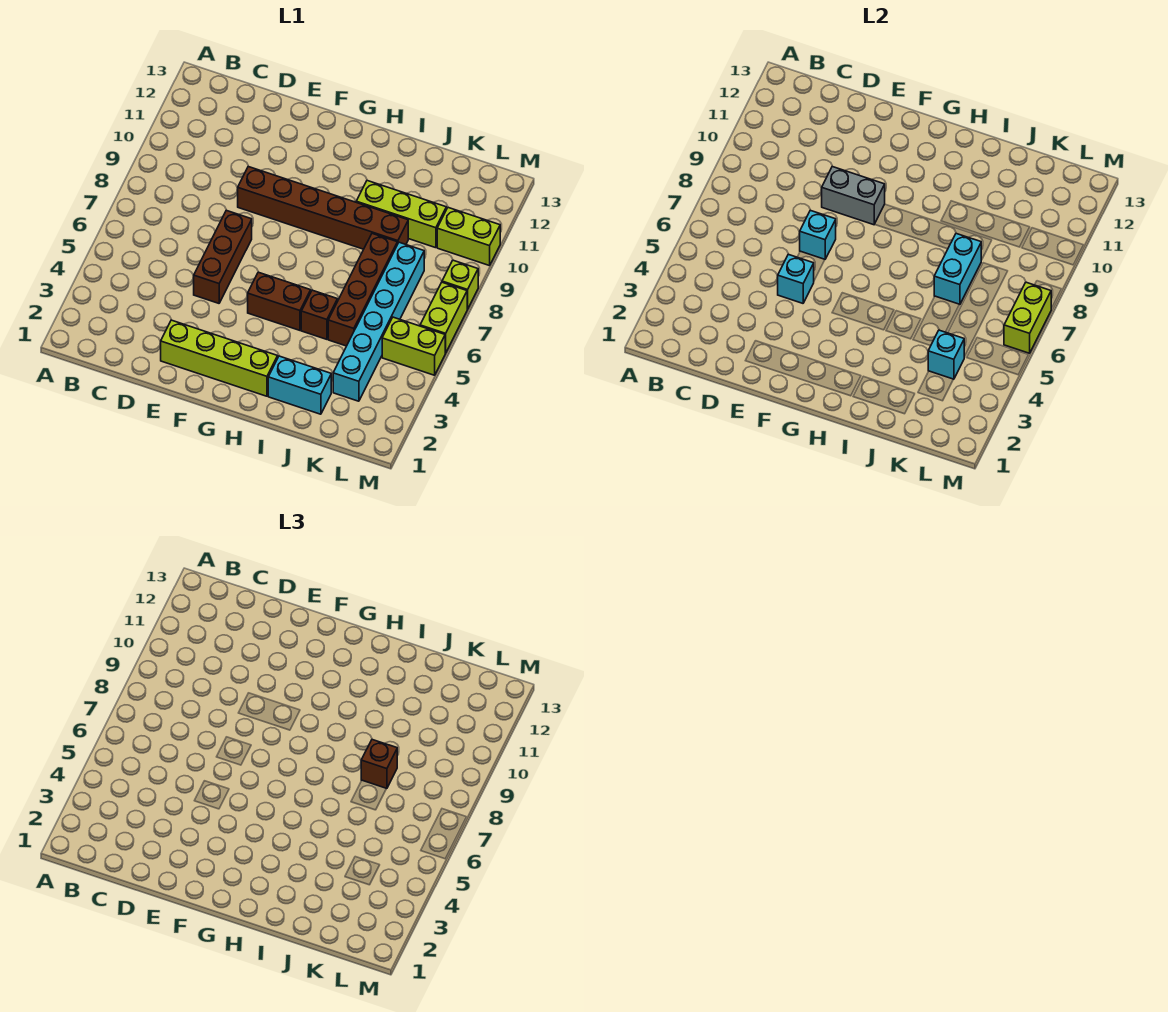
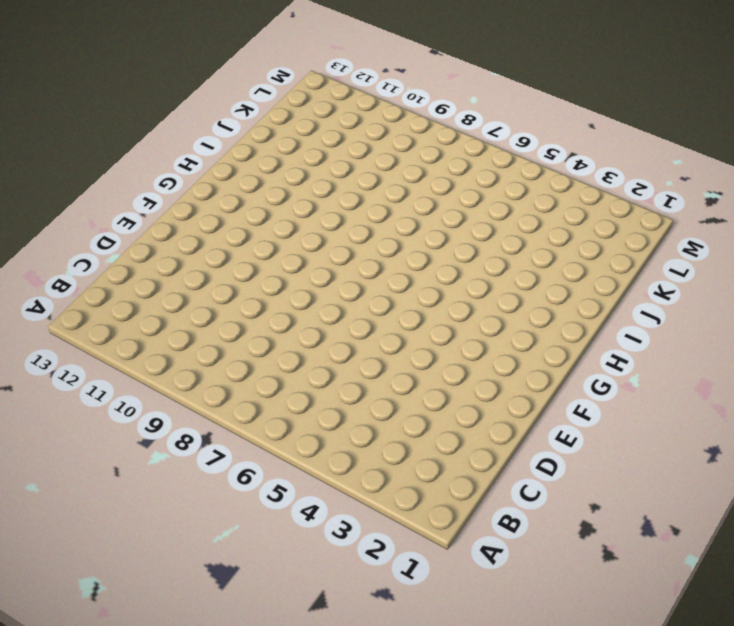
none -> lime 1x4 brick [161,320,278,396]
none -> brown 1x3 brick [194,210,252,303]
none -> brown 1x6 brick [238,167,408,249]

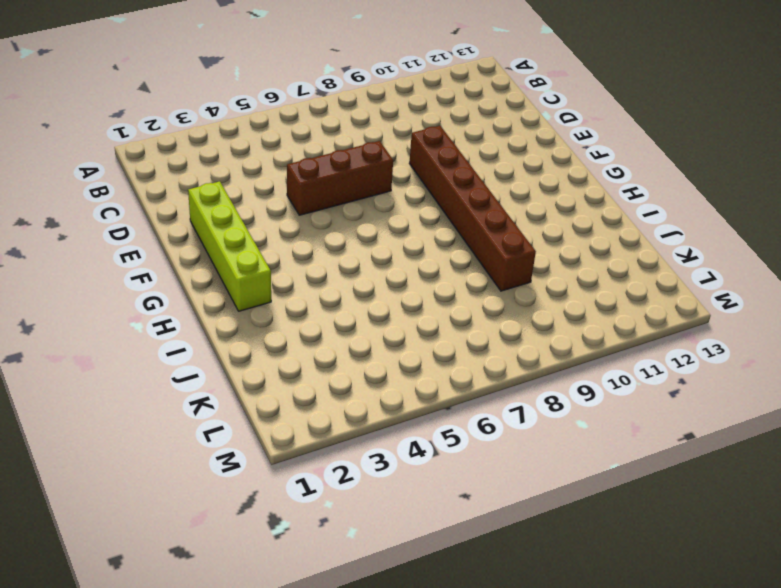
none -> brown 1x2 brick [248,272,311,330]
none -> cyan 1x2 brick [268,356,331,414]
none -> brown 1x1 brick [301,290,338,339]

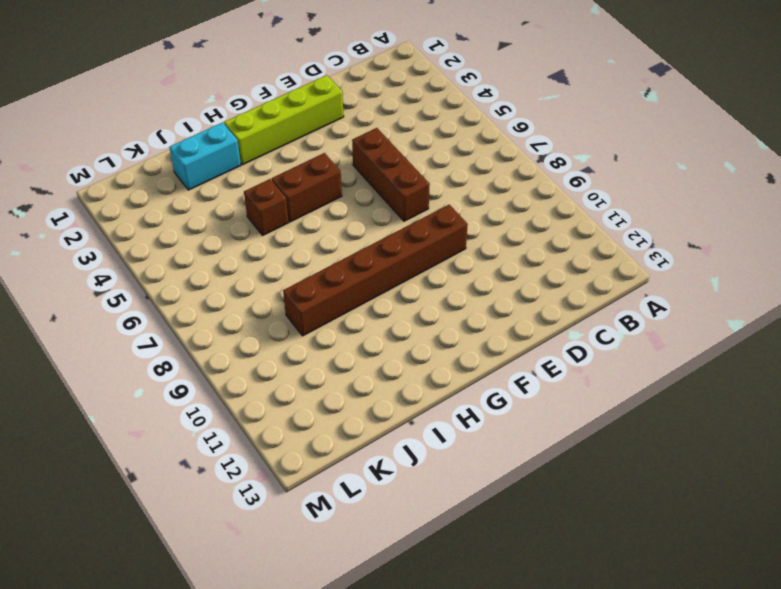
none -> lime 1x3 brick [356,181,446,248]
none -> brown 1x4 brick [328,234,397,346]
none -> cyan 1x6 brick [333,242,424,401]

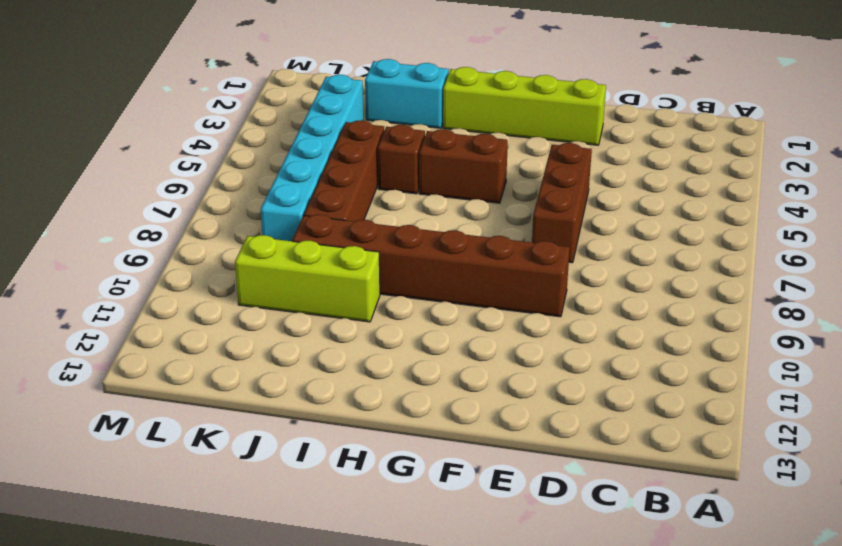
none -> lime 1x2 brick [382,317,445,375]
none -> lime 1x2 brick [437,208,500,266]
none -> lime 1x2 brick [420,282,467,353]

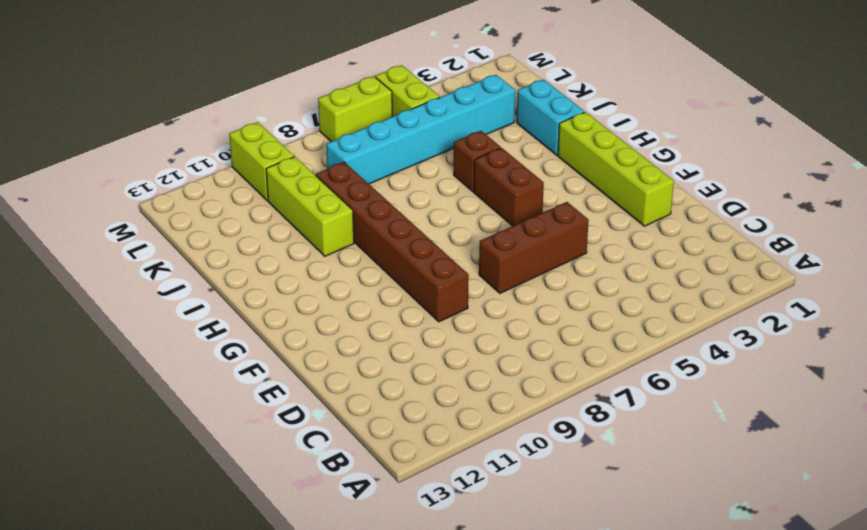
none -> brown 1x4 brick [328,234,397,346]
none -> lime 1x1 brick [442,260,478,309]
none -> cyan 1x1 brick [778,254,814,303]

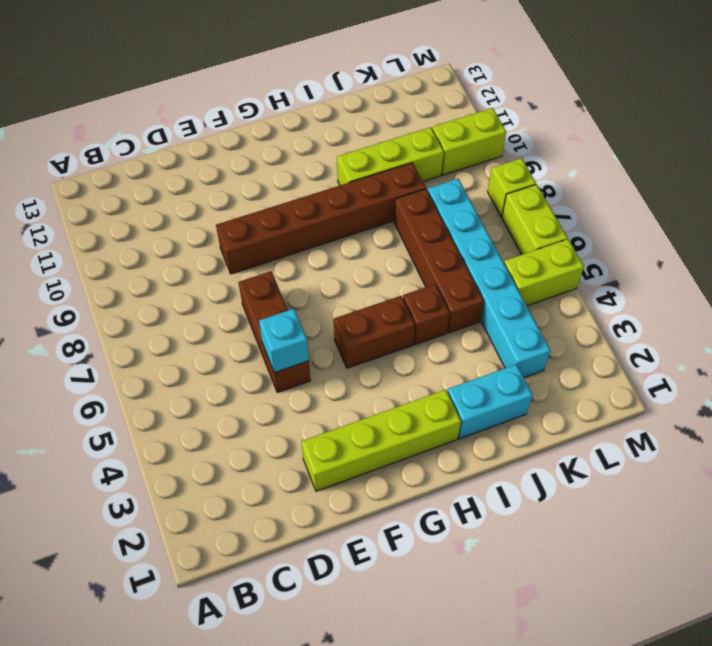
none -> cyan 1x1 brick [800,210,836,259]
none -> grey 1x2 brick [822,167,885,225]
none -> cyan 1x2 brick [934,234,981,305]

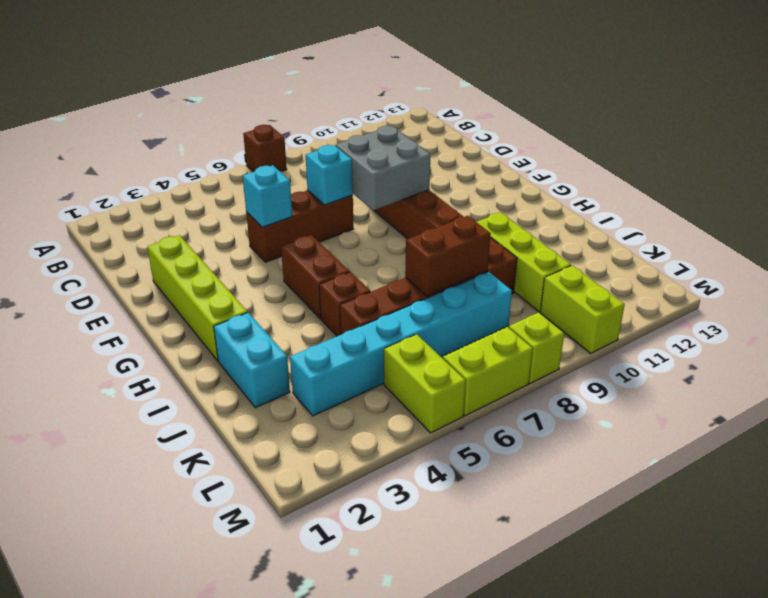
brown 1x1 brick [243,125,287,172] -> brown 1x1 brick moved to [361,740,397,789]
grey 2x2 brick [336,126,431,210] -> grey 1x2 brick [822,167,885,225]
brown 1x2 brick [405,216,491,296] -> cyan 1x2 brick [934,234,981,305]
none -> cyan 1x1 brick [928,330,964,379]
none -> lime 1x2 brick [1004,282,1051,353]

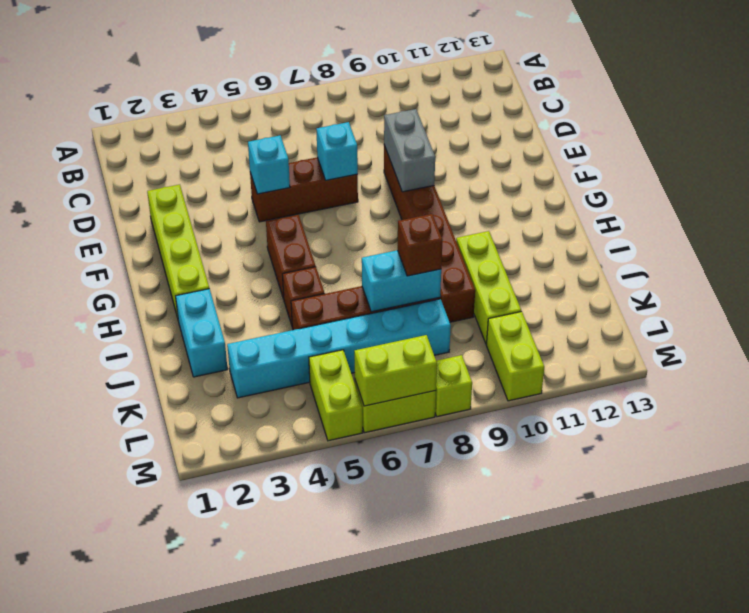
none -> cyan 1x1 brick [928,330,964,379]

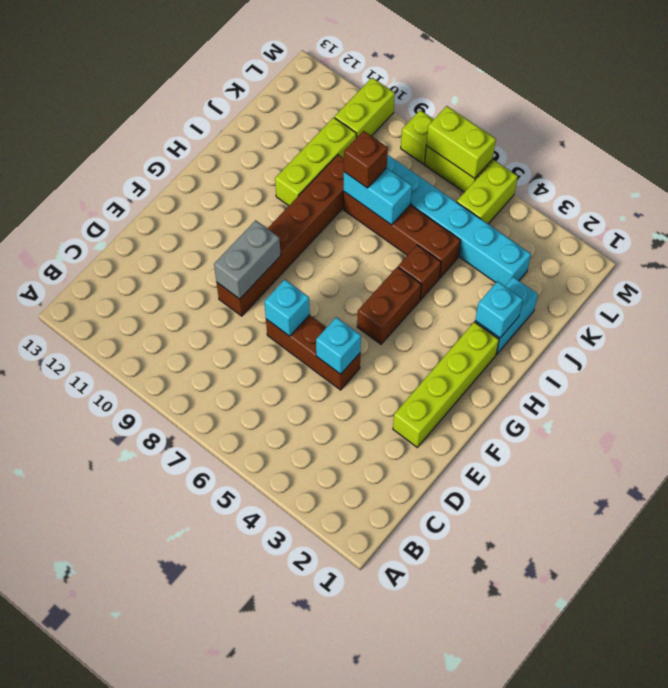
cyan 1x1 brick [475,281,523,338] -> cyan 1x1 brick moved to [928,330,964,379]

